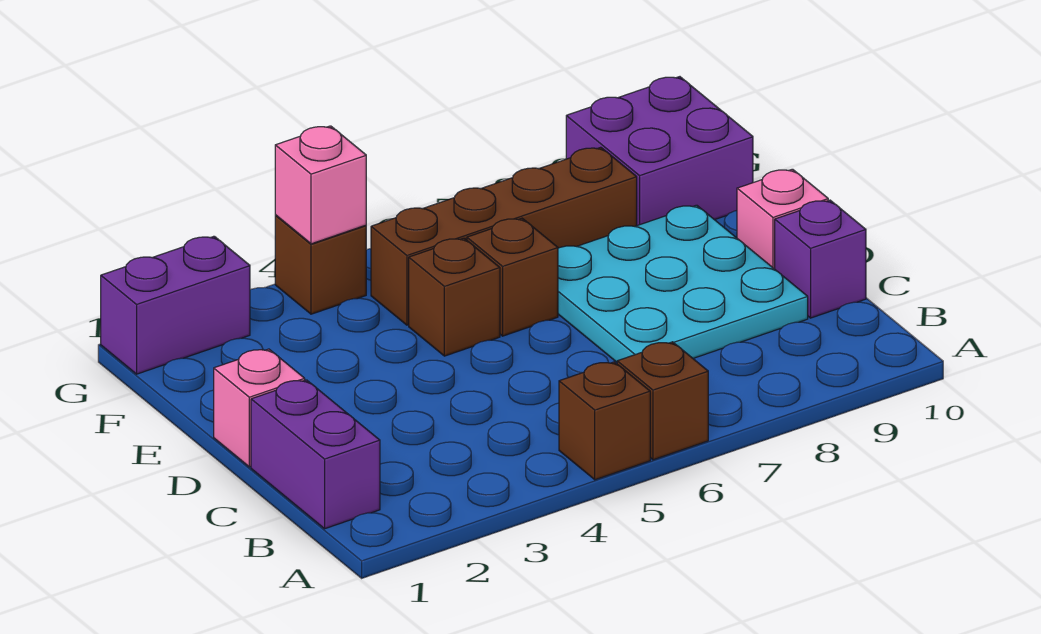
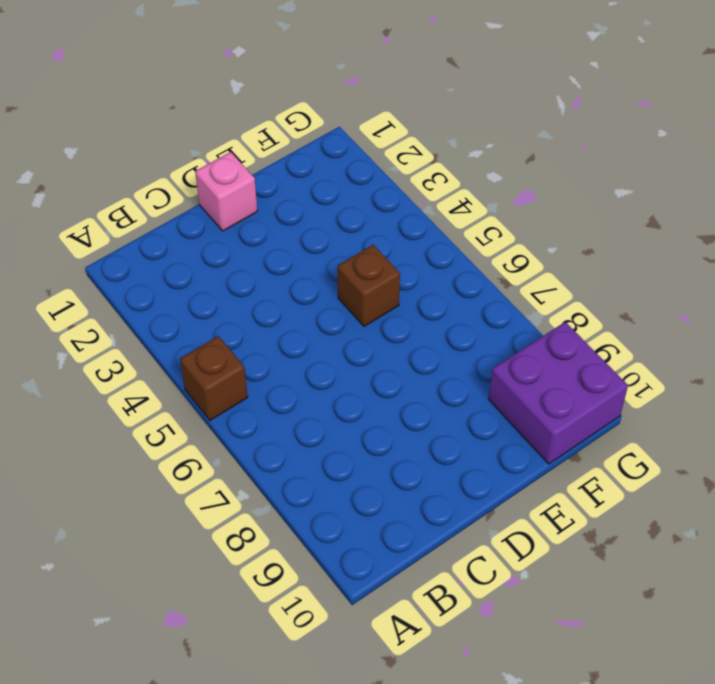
none -> brown 1x1 brick [617,342,708,460]
none -> purple 1x2 brick [251,380,380,529]
none -> cyan 3x3 plate [558,205,808,362]

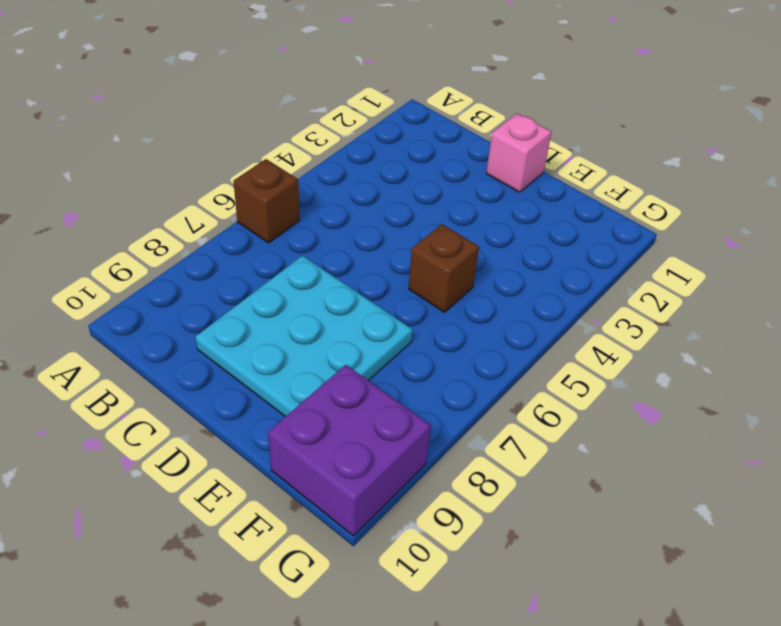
none -> brown 1x1 brick [559,362,650,480]
none -> purple 1x2 brick [251,380,380,529]
none -> purple 1x1 brick [775,200,866,318]

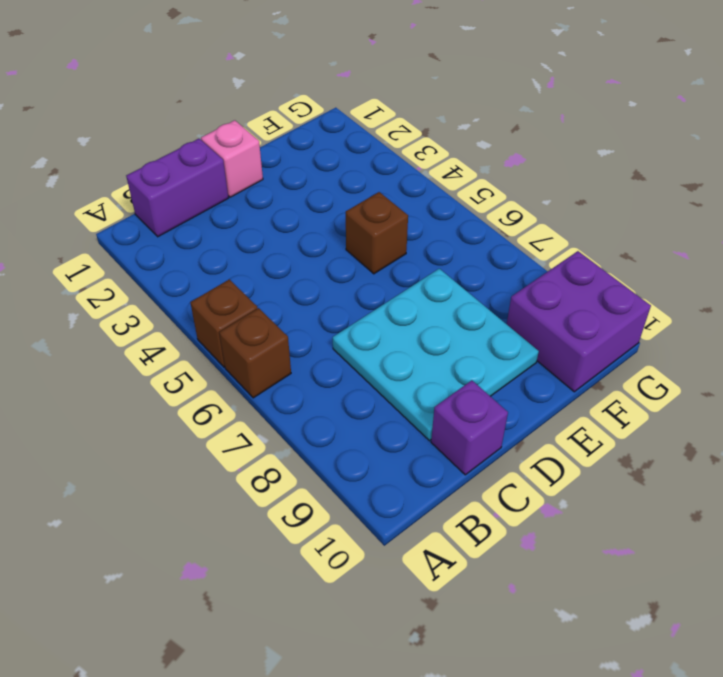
none -> pink 1x1 brick [737,169,828,269]
none -> brown 1x1 brick [467,218,558,336]
none -> brown 1x4 brick [371,147,637,325]

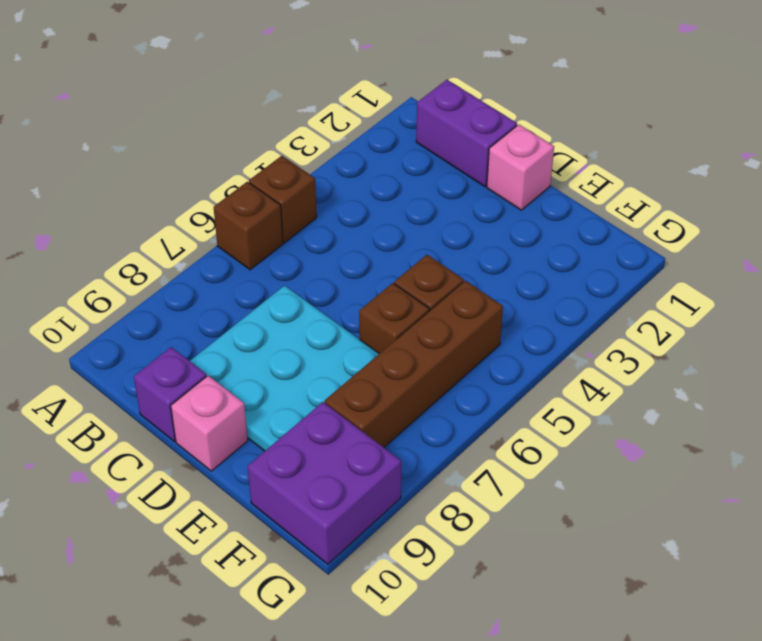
none -> purple 1x2 brick [101,236,250,374]
none -> brown 1x1 brick [275,216,366,314]
none -> pink 1x1 brick [275,126,366,244]

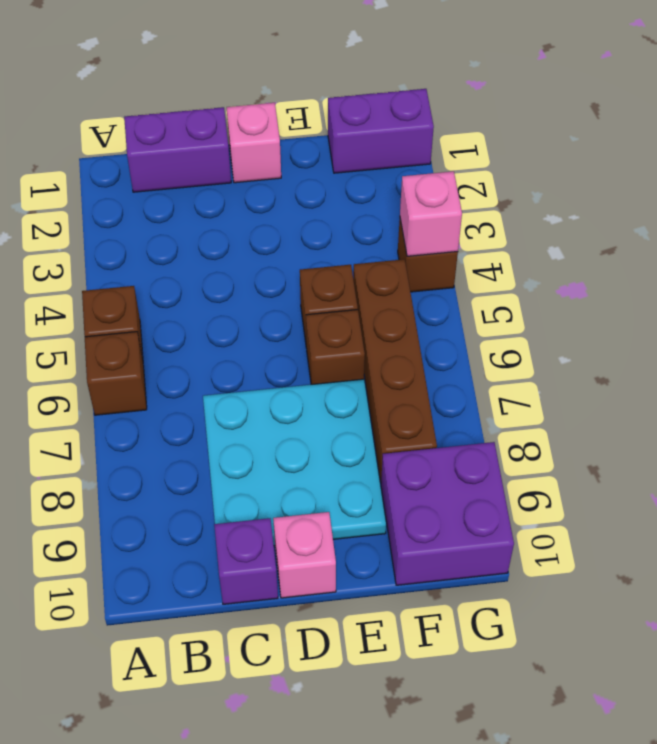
purple 1x2 brick [328,89,434,173] -> purple 1x2 brick turned to [101,236,250,374]

